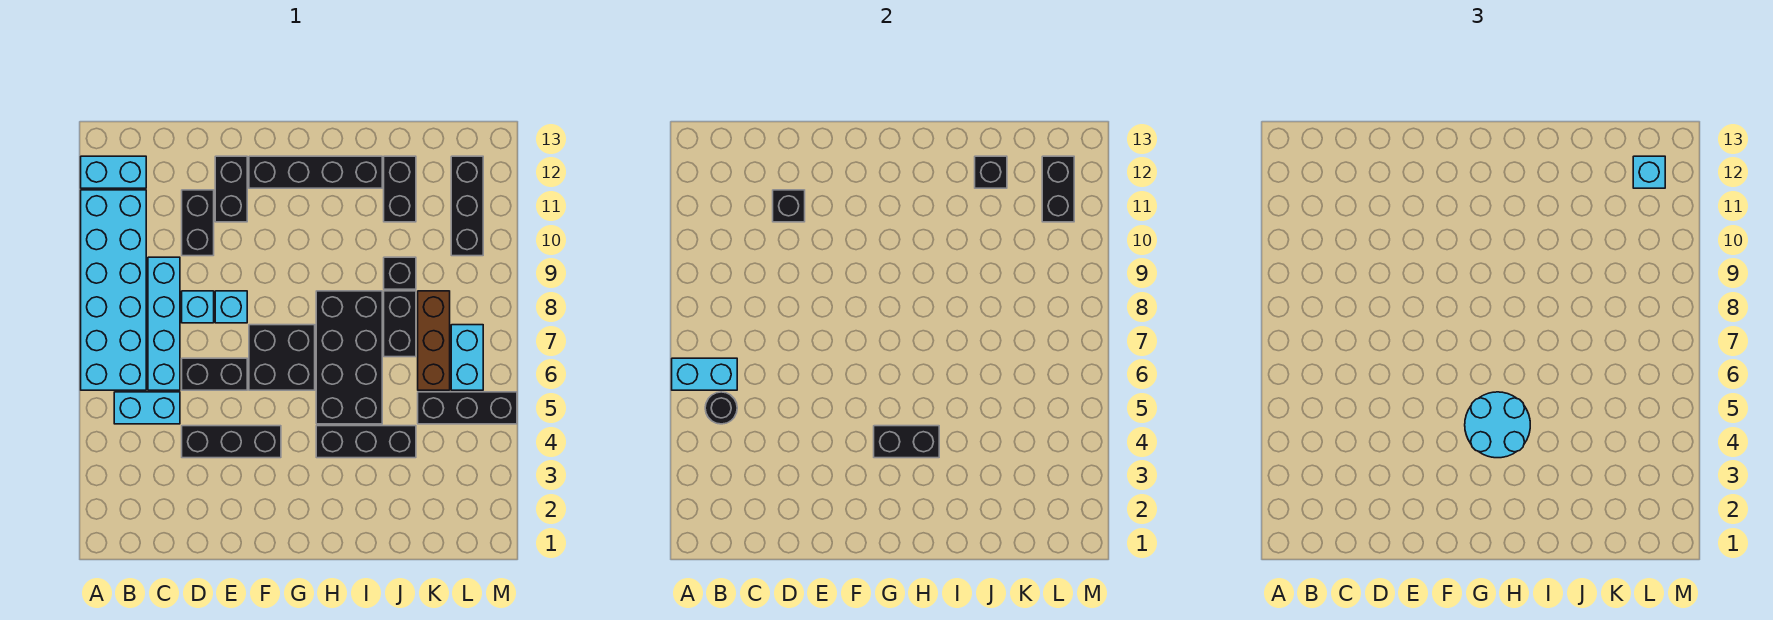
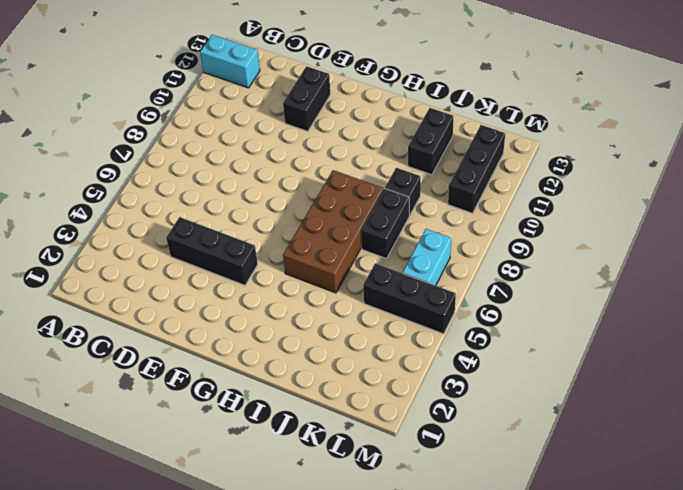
brown 2x4 brick [283,170,383,293] -> black 2x4 brick [316,291,382,424]
none -> cyan 2x6 brick [81,190,146,390]
none -> cyan 1x2 brick [114,392,180,424]
none -> cyan 1x4 brick [148,257,180,390]

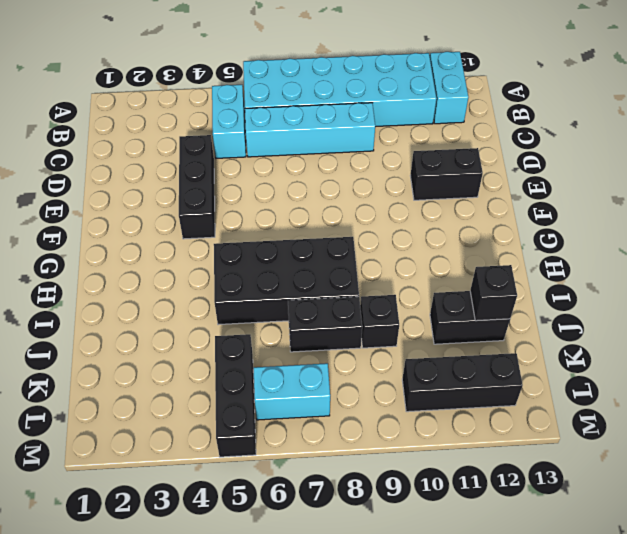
none -> black 1x2 brick [182,358,247,390]
none -> cyan 1x1 brick [182,291,214,323]
none -> black 1x2 brick [182,190,214,256]

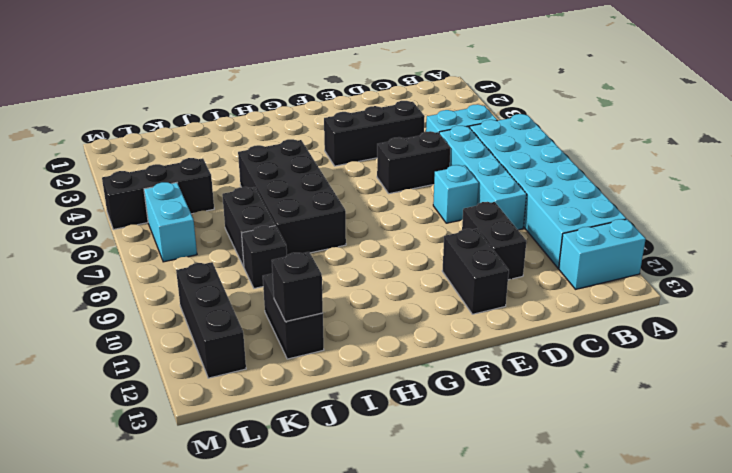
none -> cyan 1x1 brick [215,291,247,323]
none -> black 2x2 brick [249,325,315,390]
none -> black 1x4 brick [249,156,382,188]

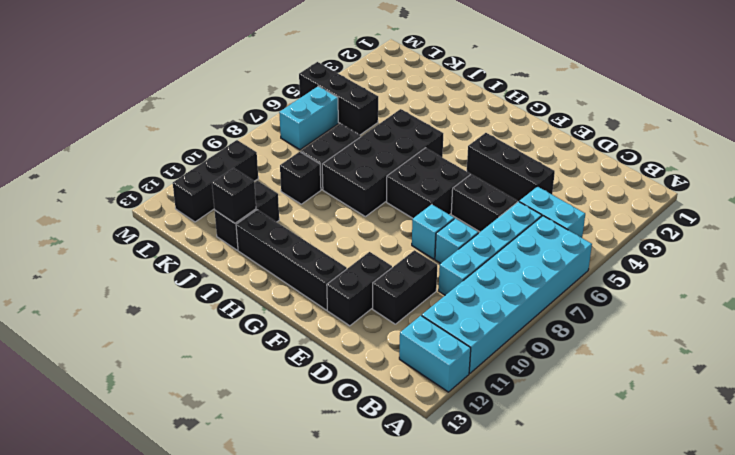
none -> black 1x3 brick [316,426,416,458]
none -> brown 1x3 brick [418,291,450,390]
none -> cyan 1x2 brick [672,358,737,390]

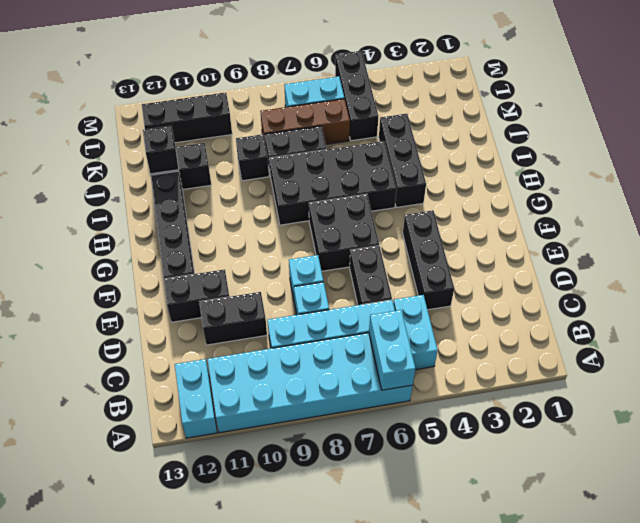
none -> black 1x1 round brick [705,392,737,424]
none -> black 1x1 brick [773,190,805,222]
none -> black 1x2 brick [874,426,939,458]

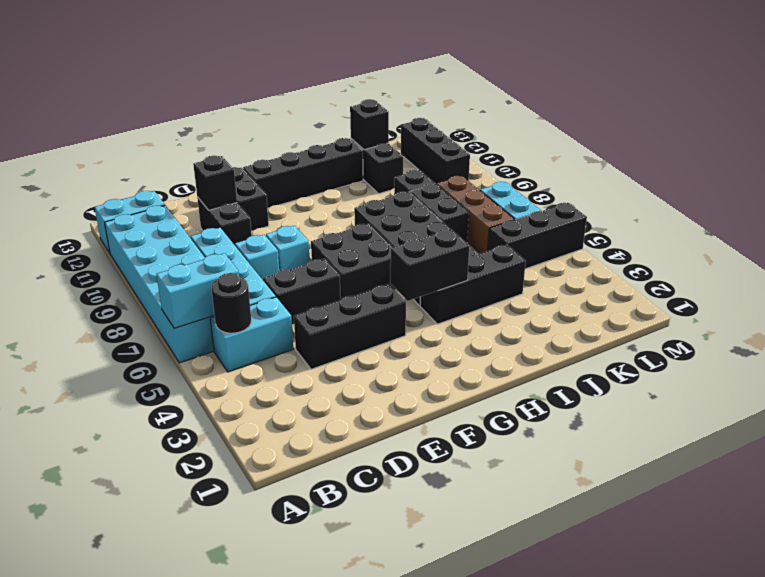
none -> black 1x2 brick [1042,156,1074,222]
none -> cyan 2x2 round brick [1465,392,1530,458]
none -> cyan 1x1 brick [1633,156,1665,188]

